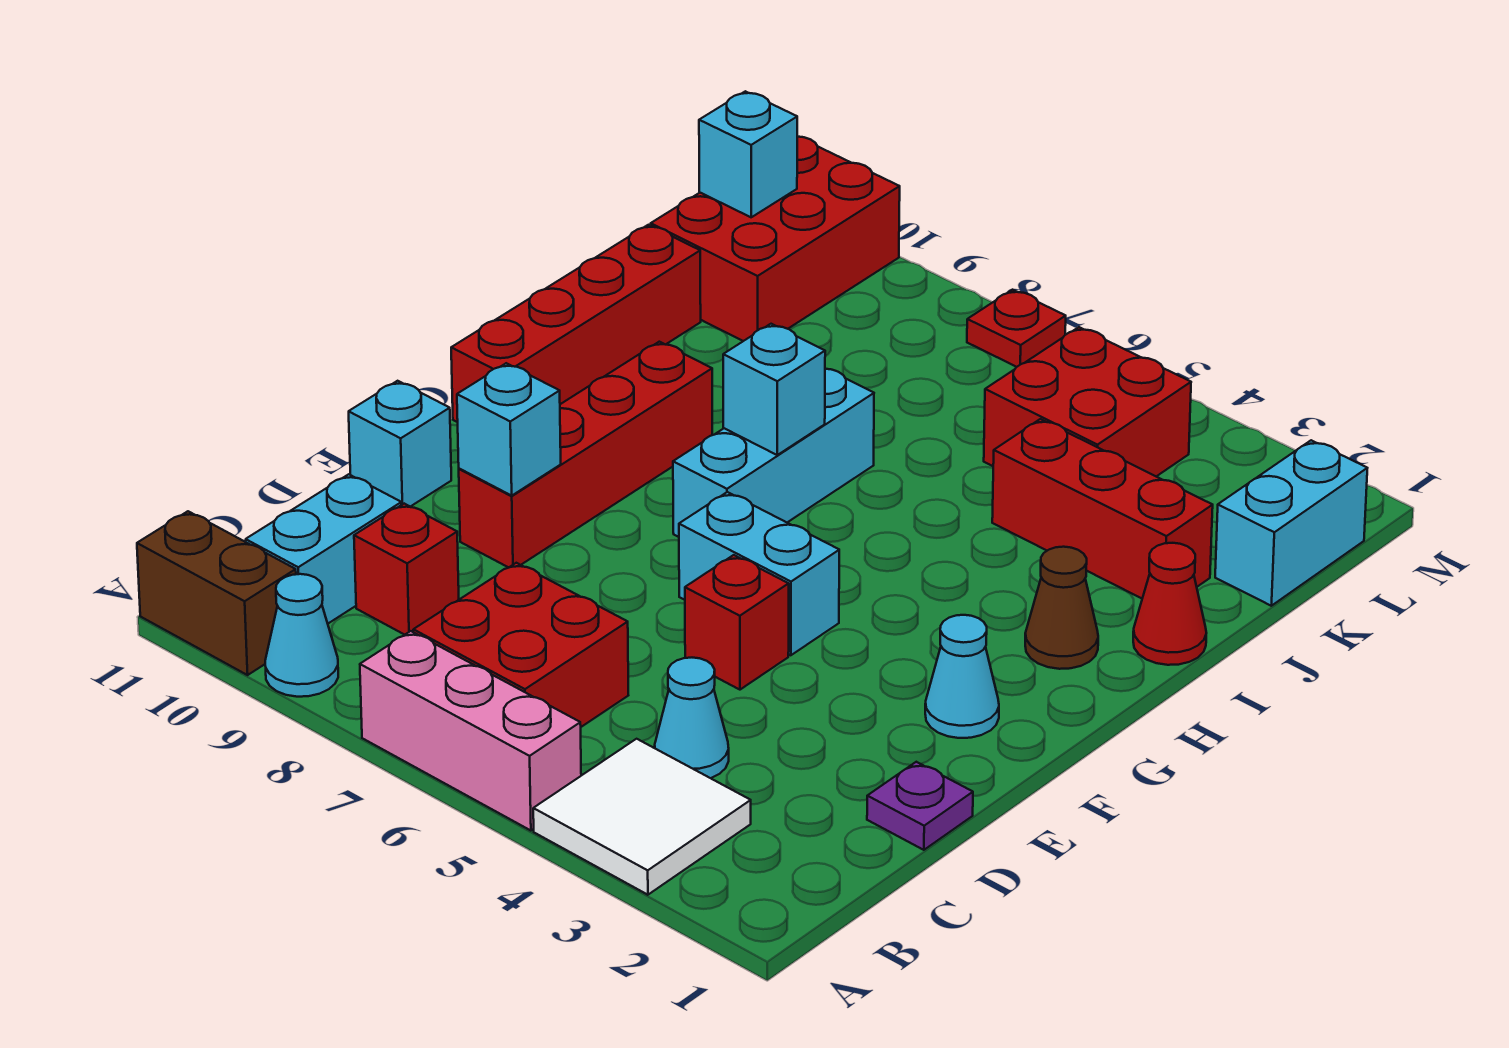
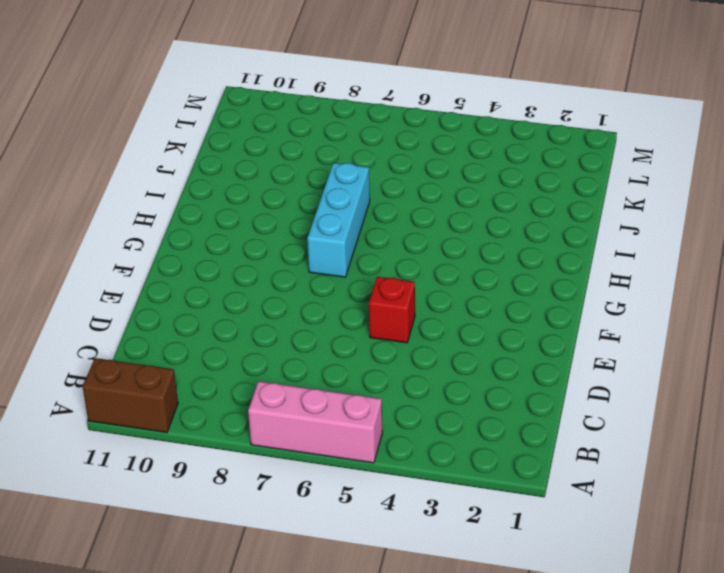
none -> white 2x2 tile [533,739,751,895]
none -> cyan 1x1 cone [265,574,338,697]
none -> red 2x2 brick [413,563,628,727]

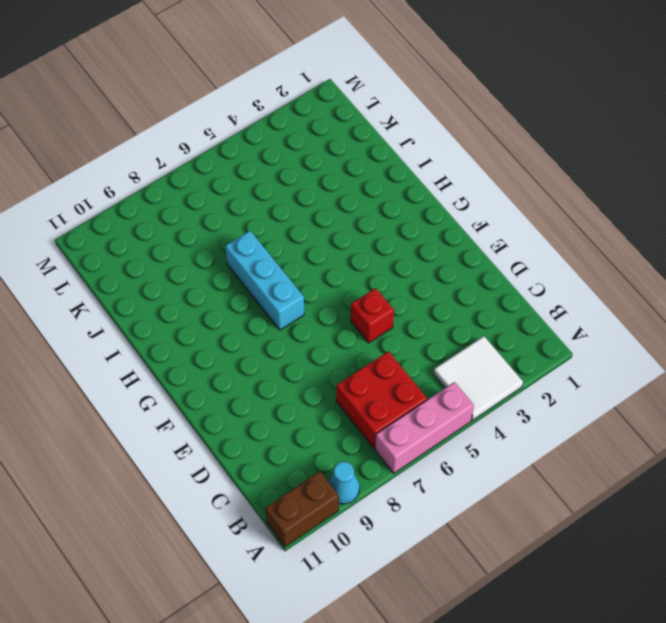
none -> cyan 1x2 brick [246,474,401,623]
none -> cyan 1x1 cone [655,658,729,778]
none -> red 1x1 brick [354,504,459,635]

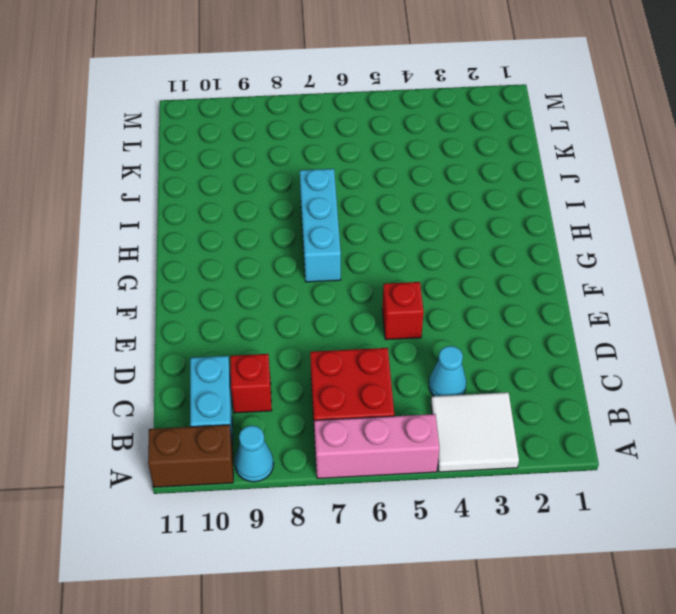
none -> purple 1x1 plate [867,762,973,850]
none -> red 1x4 brick [459,342,712,568]
none -> cyan 1x1 brick [349,381,451,507]

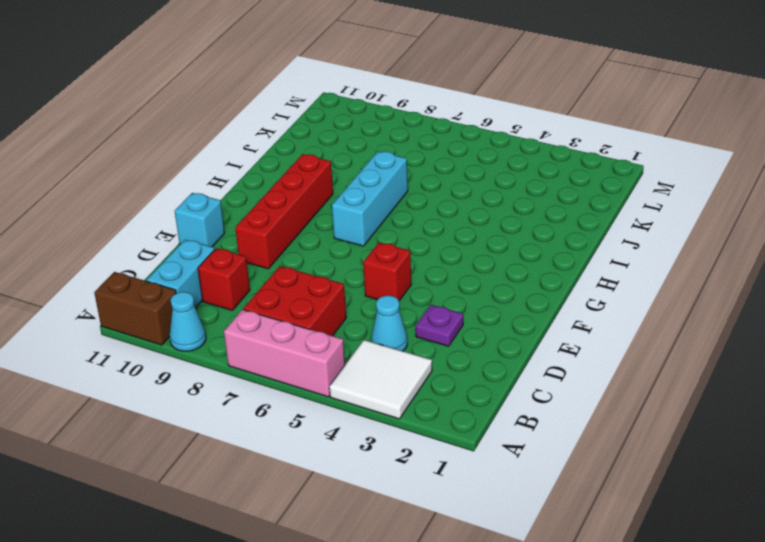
purple 1x1 plate [416,305,463,346] -> purple 1x1 plate moved to [867,762,973,850]
none -> cyan 1x1 cone [925,615,999,738]
none -> cyan 1x2 brick [679,492,839,655]
none -> red 1x4 brick [451,225,701,422]

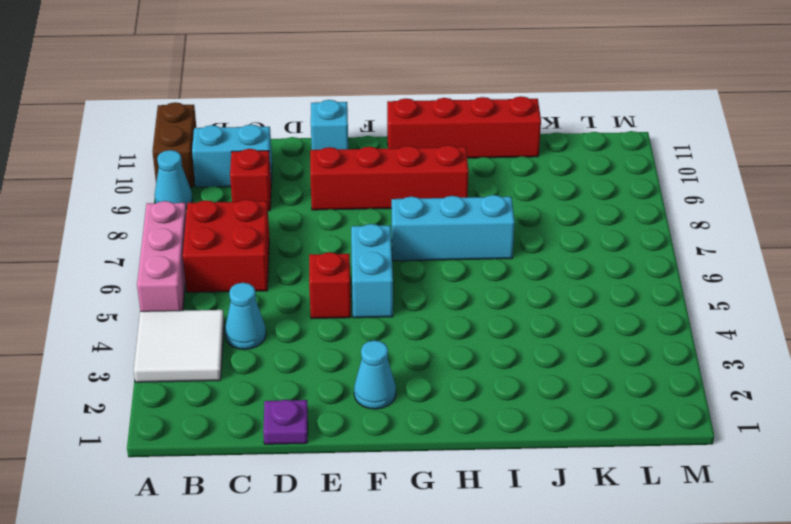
none -> brown 1x1 cone [1025,547,1098,669]
none -> red 1x1 cone [1133,543,1206,665]
none -> red 1x3 brick [992,419,1213,598]

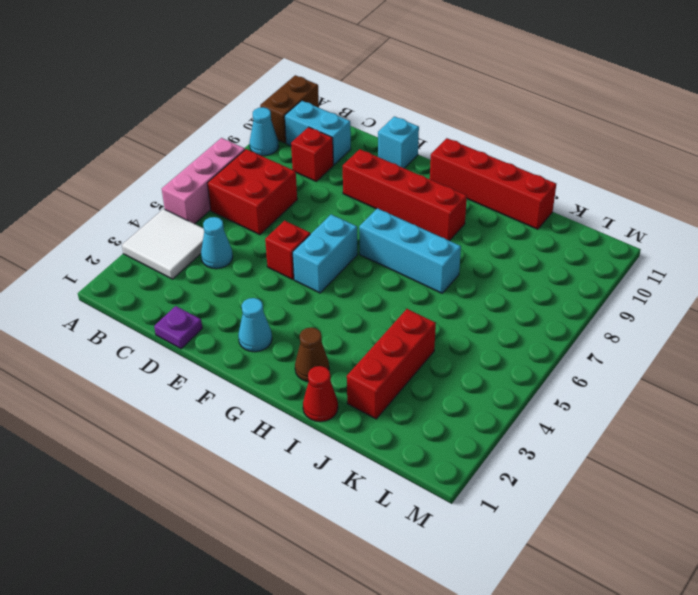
none -> cyan 1x2 brick [1215,440,1367,606]
none -> red 2x2 brick [984,327,1191,477]
none -> red 2x3 brick [651,137,900,341]

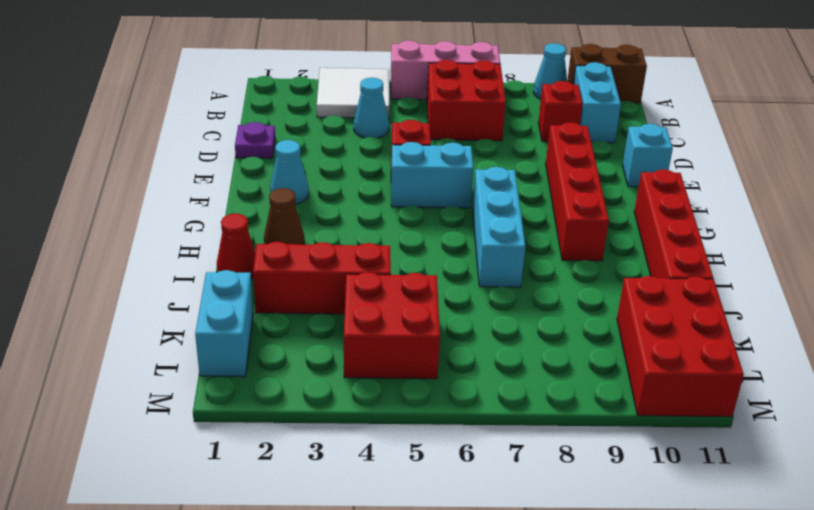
none -> red 1x1 plate [967,290,1066,367]
none -> cyan 1x1 brick [457,363,561,496]
none -> cyan 1x1 brick [723,324,825,455]

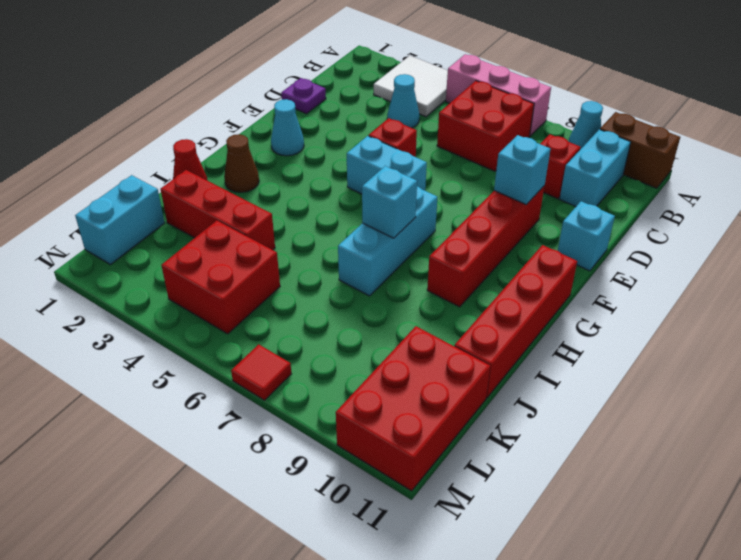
red 1x1 tile [231,344,291,400] -> red 1x1 plate [967,290,1066,367]
none -> cyan 1x1 brick [699,91,797,217]

